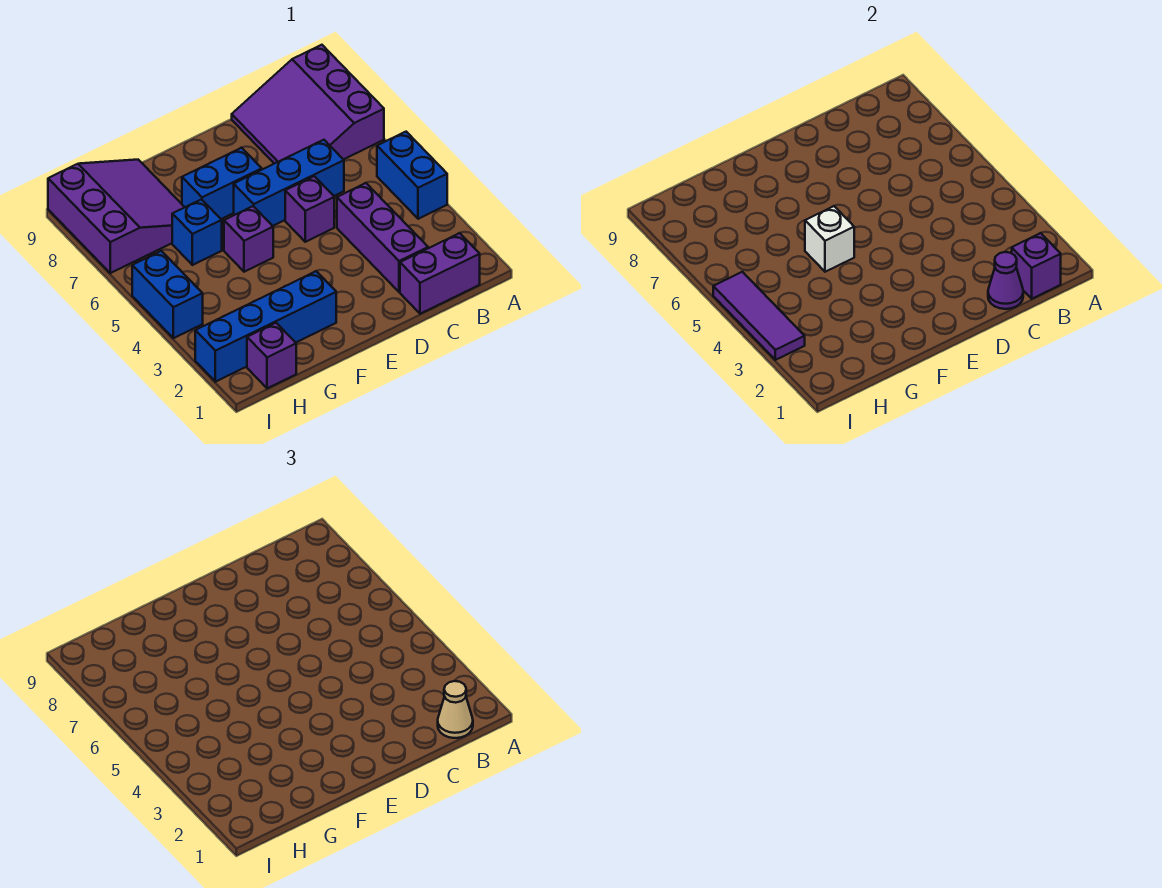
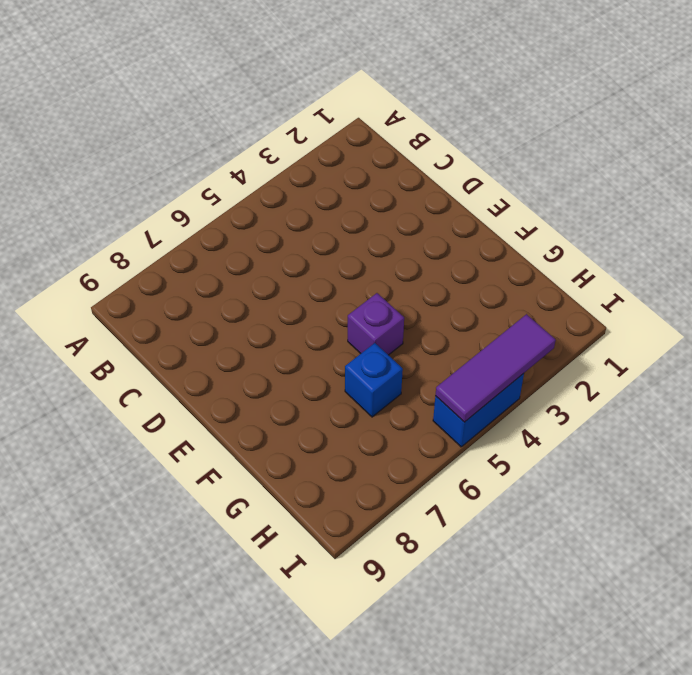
none -> blue 1x2 brick [377,132,447,219]
none -> purple 3x3 slope [232,45,384,164]
none -> purple 1x2 brick [400,233,480,314]

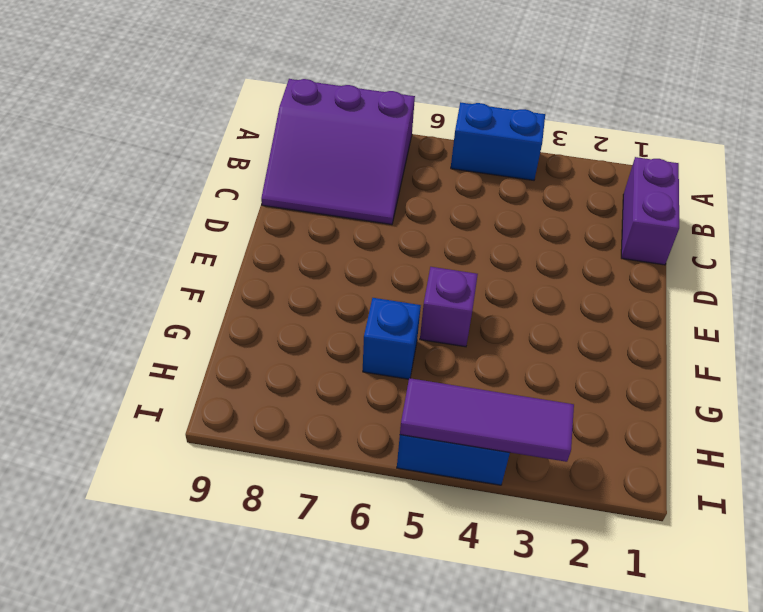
none -> purple 1x3 brick [337,183,428,292]
none -> blue 1x3 brick [234,140,344,226]
none -> purple 1x1 brick [285,176,334,242]

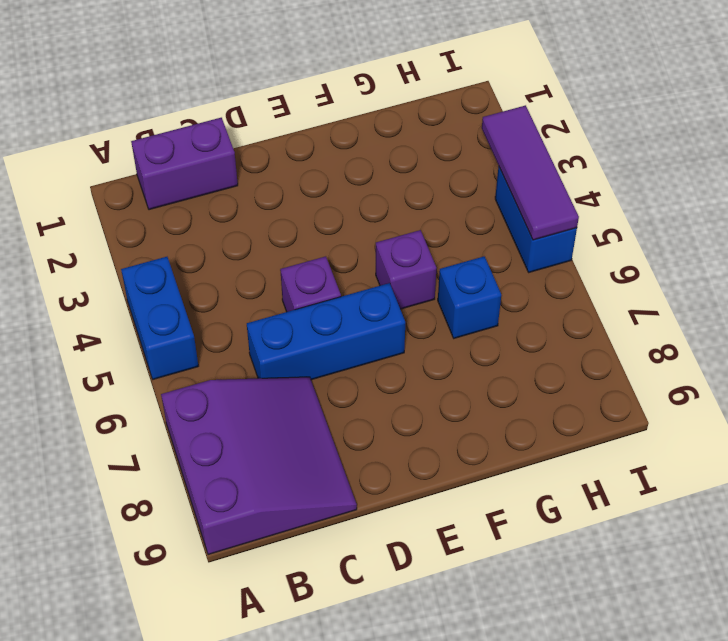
none -> purple 1x3 brick [337,183,428,292]
none -> blue 1x2 brick [182,148,262,219]
none -> blue 1x4 brick [195,271,336,382]

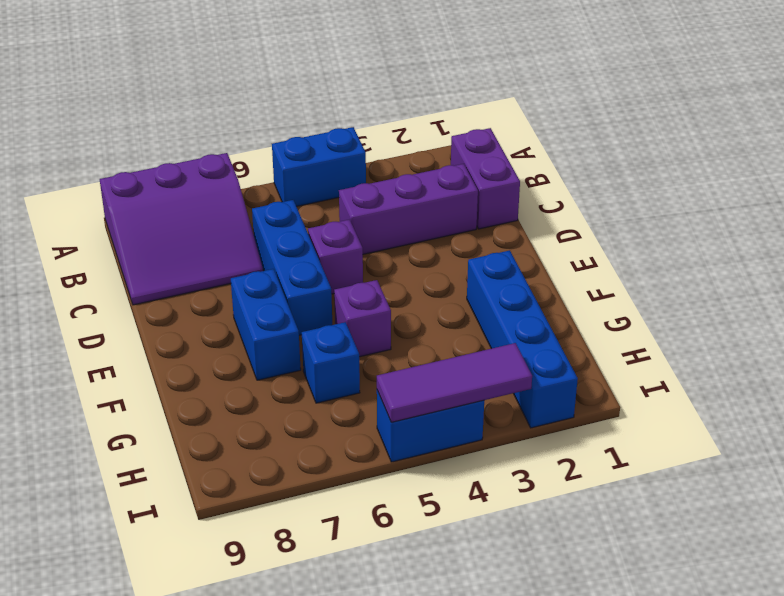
none -> purple 3x3 slope [48,160,185,273]
none -> purple 1x1 brick [247,323,296,388]
none -> purple 1x1 brick [1012,233,1061,299]

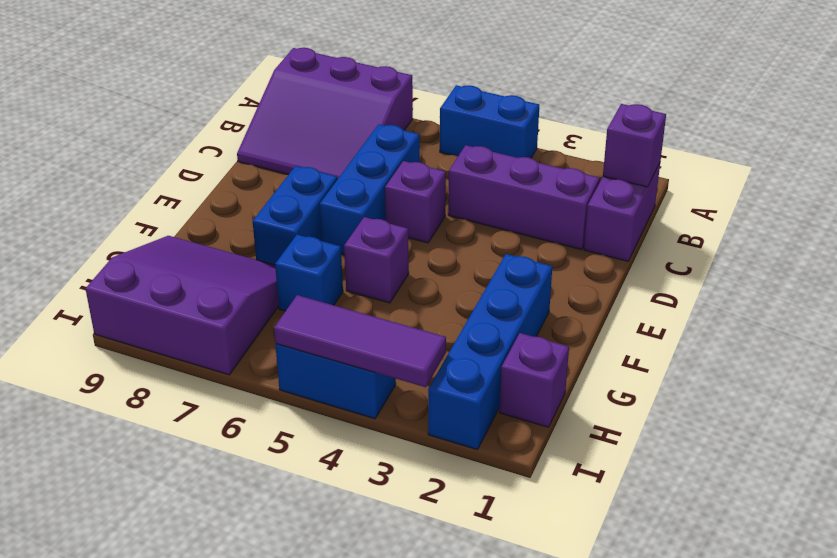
none -> purple 1x1 cone [988,252,1023,309]
none -> white 1x1 brick [805,206,854,272]
none -> tan 1x1 cone [438,681,473,738]

